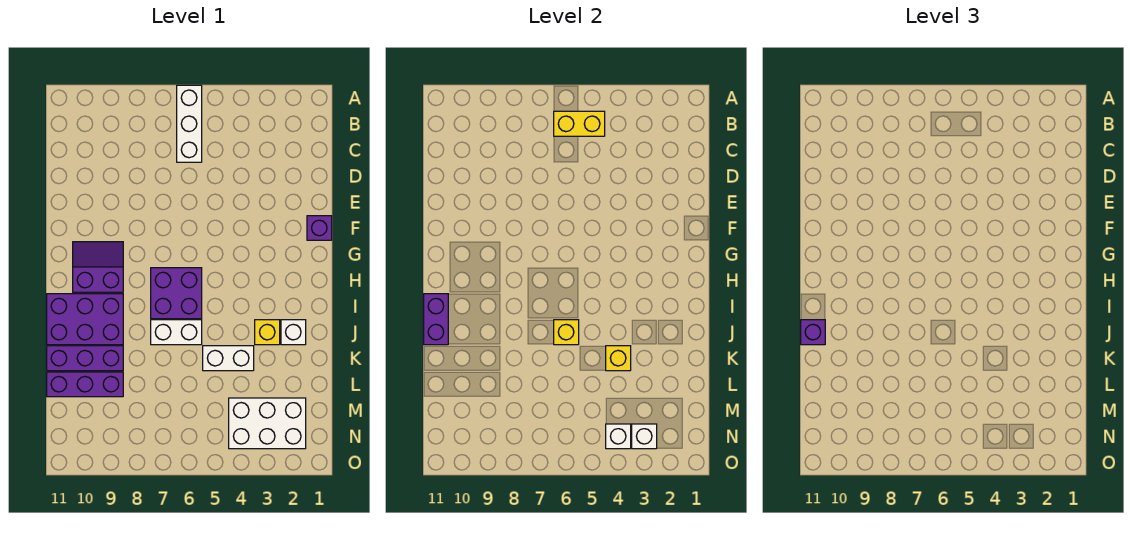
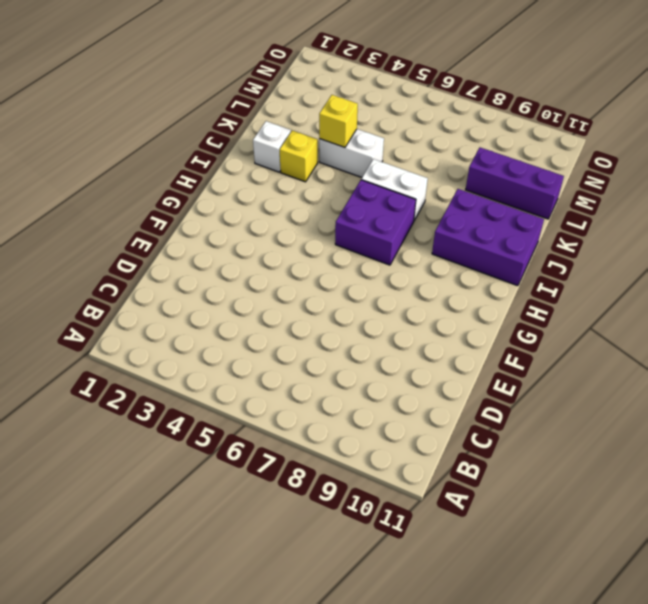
none -> white 1x3 brick [177,85,202,162]
none -> purple 1x1 brick [307,216,332,240]
none -> purple 2x2 slope [73,242,123,292]

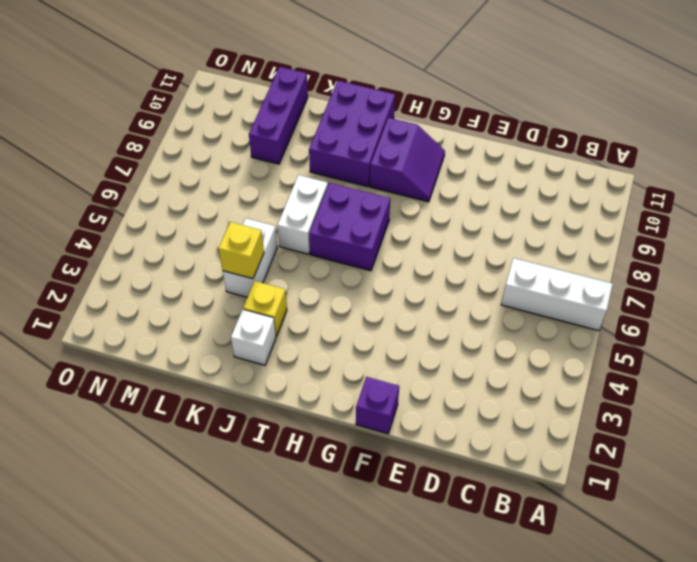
none -> purple 1x3 brick [47,346,123,371]
none -> white 2x3 brick [229,398,306,449]
none -> yellow 1x2 brick [554,111,605,136]

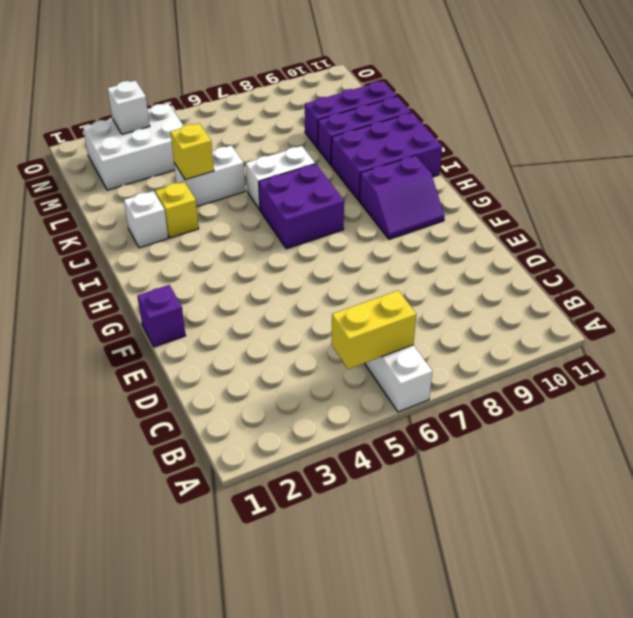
none -> purple 1x2 brick [424,294,448,345]
none -> yellow 1x1 brick [554,320,579,345]
none -> white 1x1 brick [606,424,631,449]

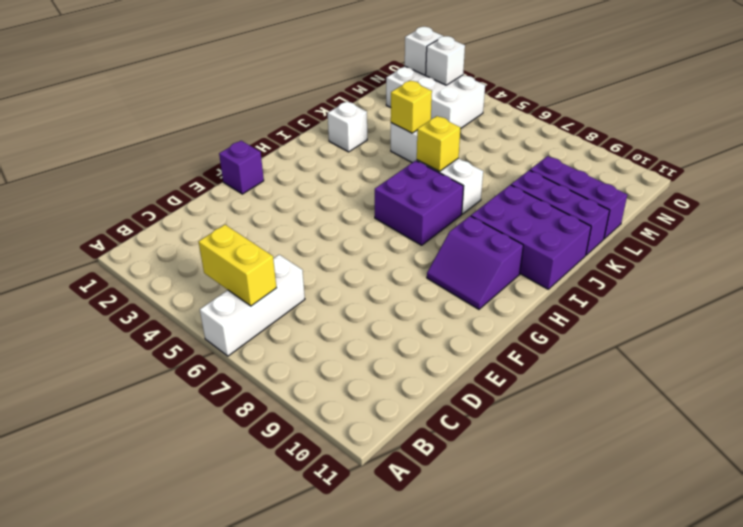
white 1x1 brick [405,27,443,75] -> white 1x1 brick moved to [606,424,631,449]
none -> yellow 1x1 brick [255,320,280,345]
none -> purple 1x2 brick [424,294,448,345]
none -> purple 1x1 brick [801,320,825,345]

